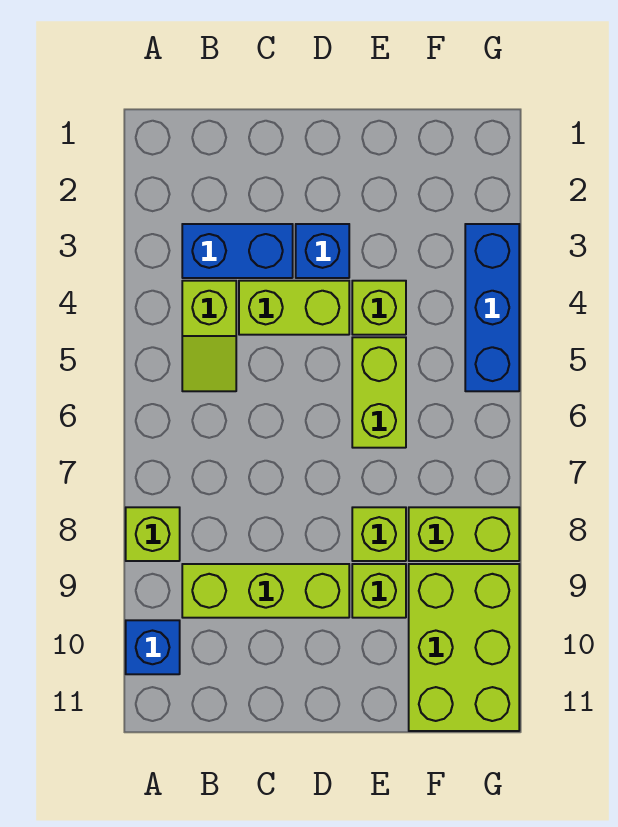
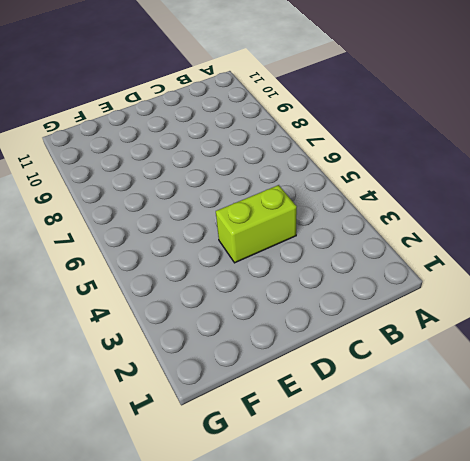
none -> lime 1x1 brick [126,507,180,561]
none -> blue 1x1 brick [126,620,180,674]
none -> blue 1x2 brick [182,224,293,278]

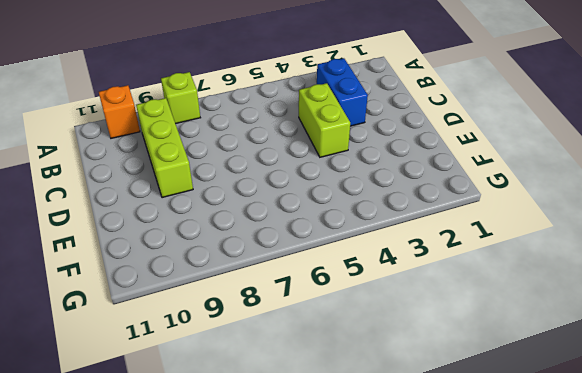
orange 1x1 brick [99,85,140,138] -> blue 1x1 brick [126,620,180,674]
none -> lime 1x2 slope [182,281,236,391]
none -> blue 1x1 brick [296,224,349,278]
none -> lime 1x1 brick [352,281,406,335]

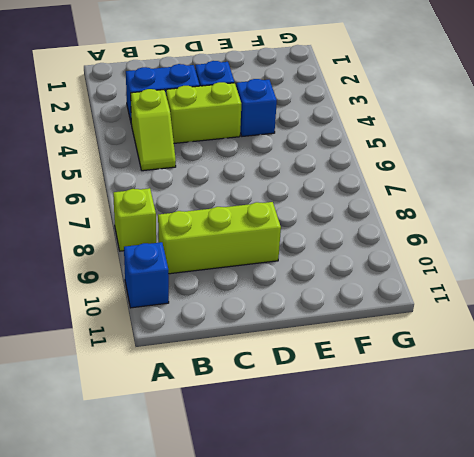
blue 1x1 brick [236,79,277,136] -> lime 1x1 brick [352,281,406,335]
none -> lime 1x2 brick [352,337,406,448]
none -> lime 1x1 brick [352,507,406,561]
none -> lime 1x1 brick [352,564,406,618]

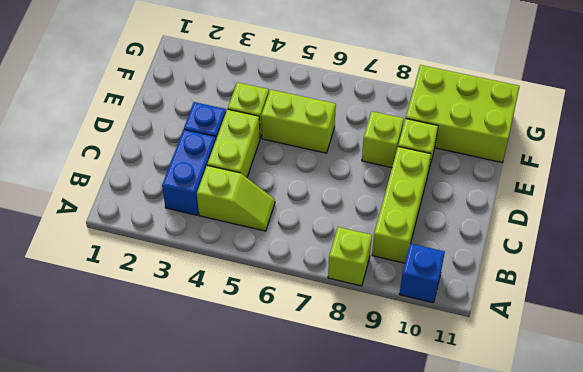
none -> lime 1x2 brick [409,507,519,561]
none -> blue 1x3 brick [465,224,519,391]

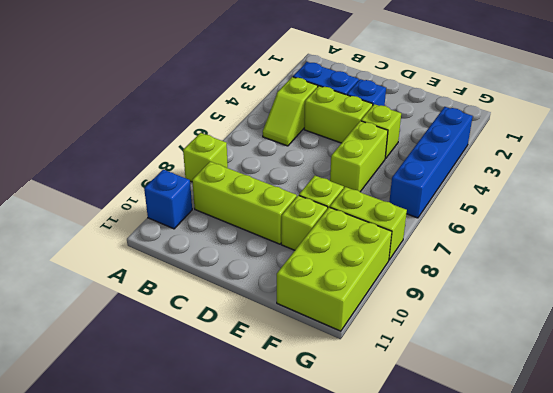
blue 1x4 brick [389,107,473,218] -> blue 1x3 brick [465,224,519,391]

